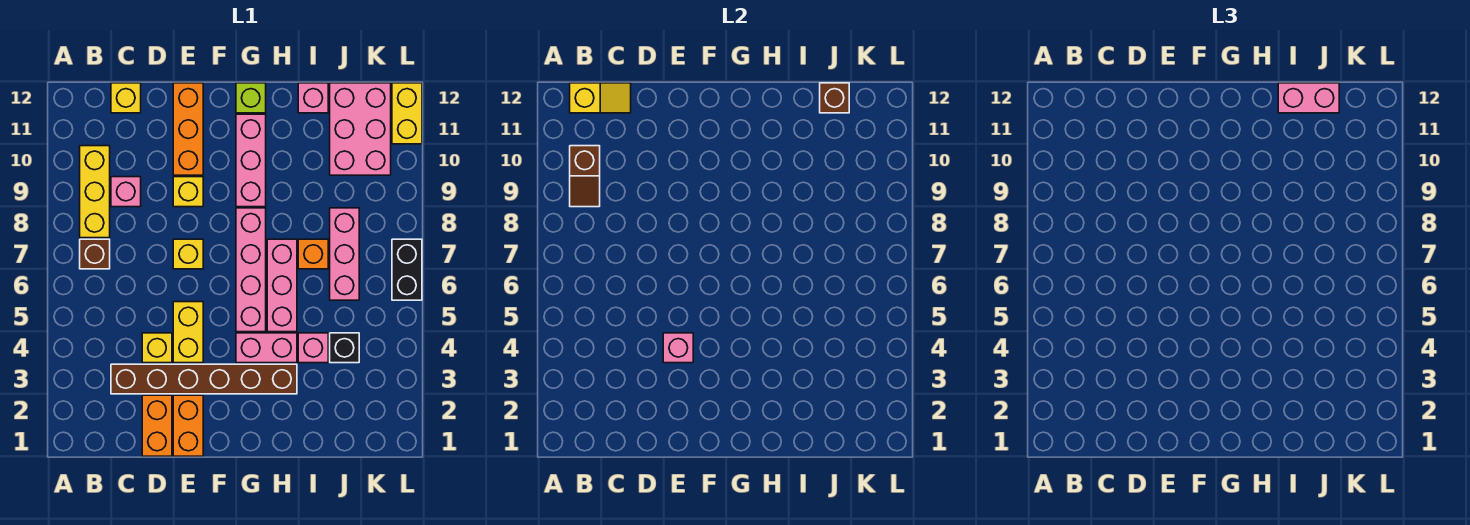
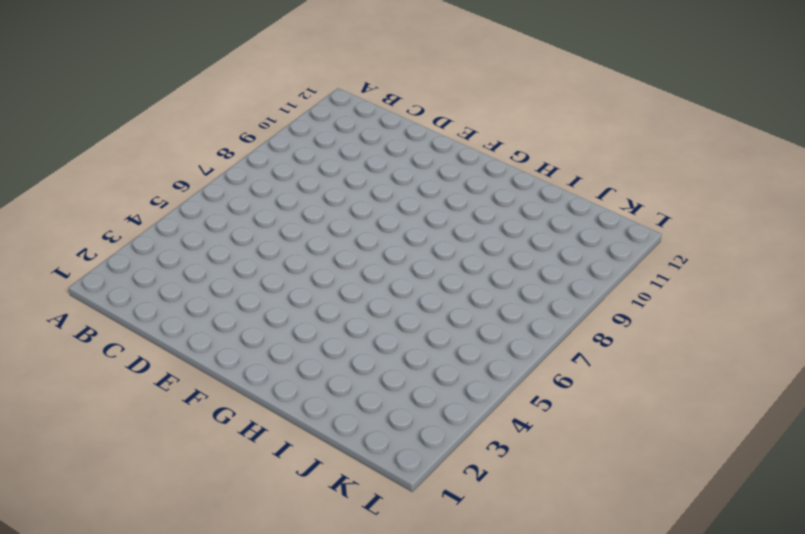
none -> brown 1x1 brick [80,239,110,269]
none -> yellow 1x3 brick [80,146,110,238]
none -> brown 1x6 brick [111,364,297,394]
none -> pink 1x1 brick [111,177,141,207]

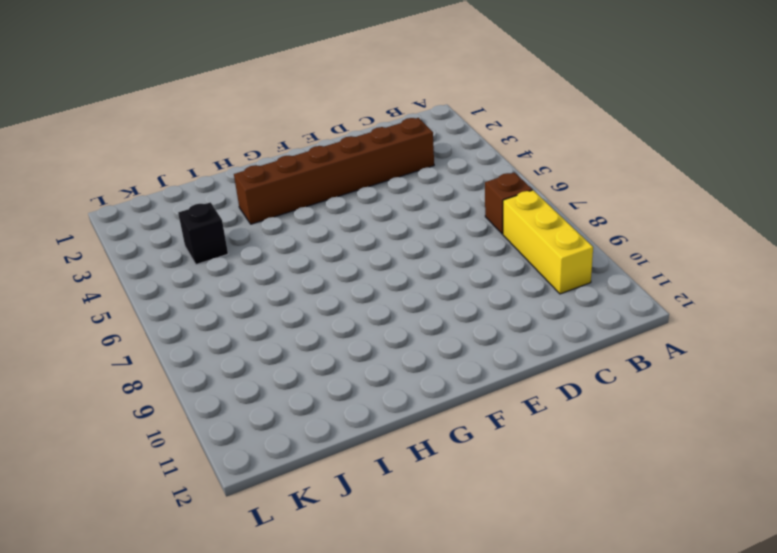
none -> pink 1x1 brick [111,177,141,207]
none -> yellow 1x1 brick [111,83,141,113]
none -> orange 1x2 brick [142,395,172,456]
none -> yellow 1x1 brick [142,333,172,363]

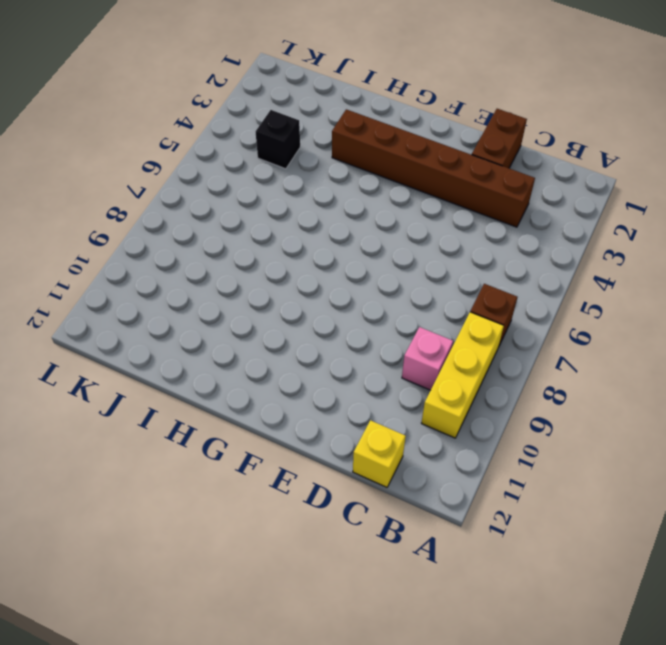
brown 1x2 brick [472,109,527,168] -> orange 1x2 brick [142,395,172,456]
none -> yellow 1x1 brick [142,333,172,363]
none -> orange 1x2 brick [173,395,203,456]
none -> yellow 1x2 brick [173,302,203,363]
none -> yellow 1x1 brick [173,239,203,269]

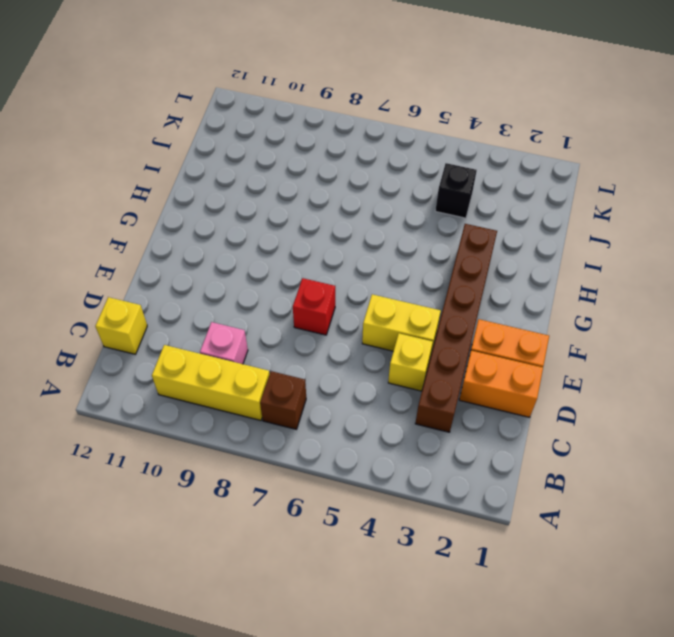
red 1x1 brick [293,278,335,335] -> yellow 1x1 brick [173,239,203,269]
none -> yellow 1x1 brick [173,177,203,207]
none -> orange 1x3 brick [173,83,203,175]
none -> pink 1x2 brick [236,333,297,363]
none -> pink 1x4 brick [236,208,266,332]

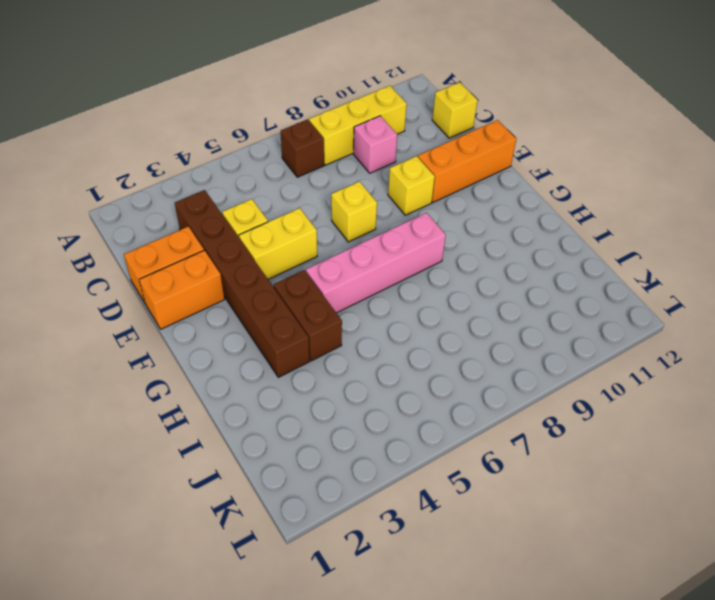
brown 1x2 brick [274,270,342,361] -> pink 1x2 brick [236,333,297,363]
none -> pink 1x3 brick [236,114,266,207]
none -> lime 1x1 brick [236,83,266,113]
none -> pink 1x3 brick [267,239,297,332]
none -> pink 1x1 brick [298,333,328,363]

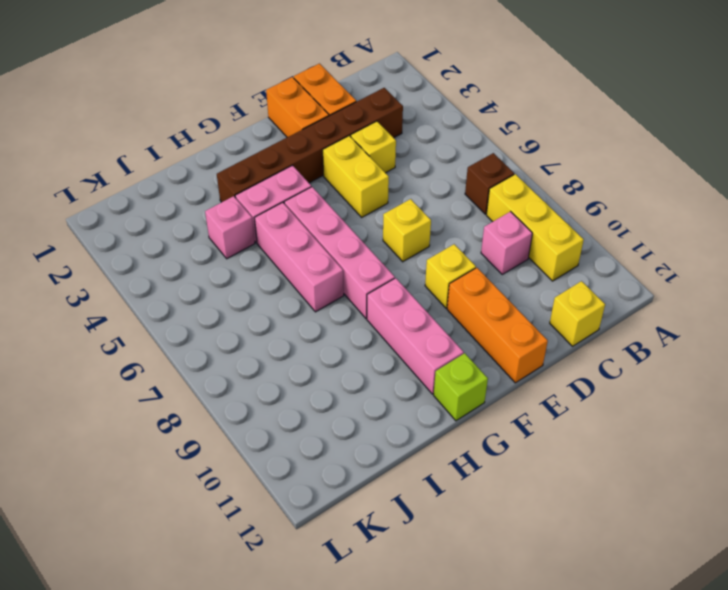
none -> orange 1x1 brick [298,239,328,269]
none -> pink 1x1 brick [298,83,328,113]
none -> black 1x1 brick [330,333,359,363]
none -> pink 1x3 brick [330,208,359,300]

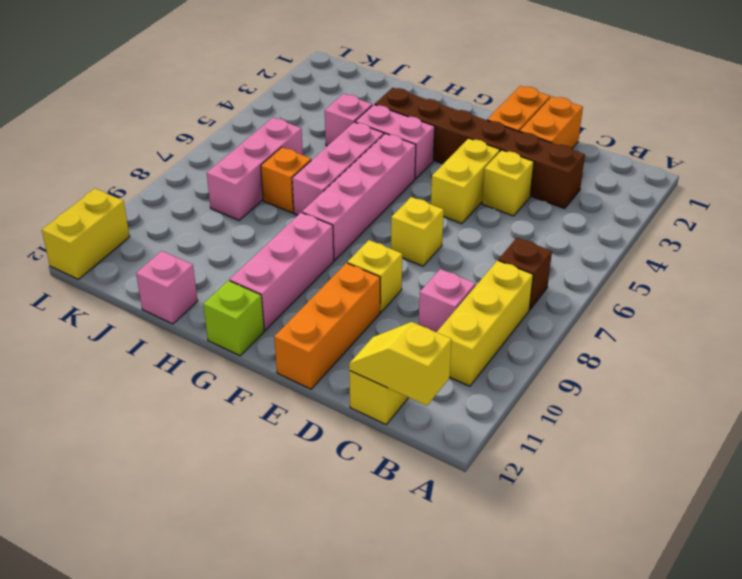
none -> black 1x1 brick [330,333,359,363]
none -> pink 2x3 brick [330,83,391,175]
none -> black 1x2 brick [392,239,422,300]
none -> brown 1x2 slope [570,146,600,207]

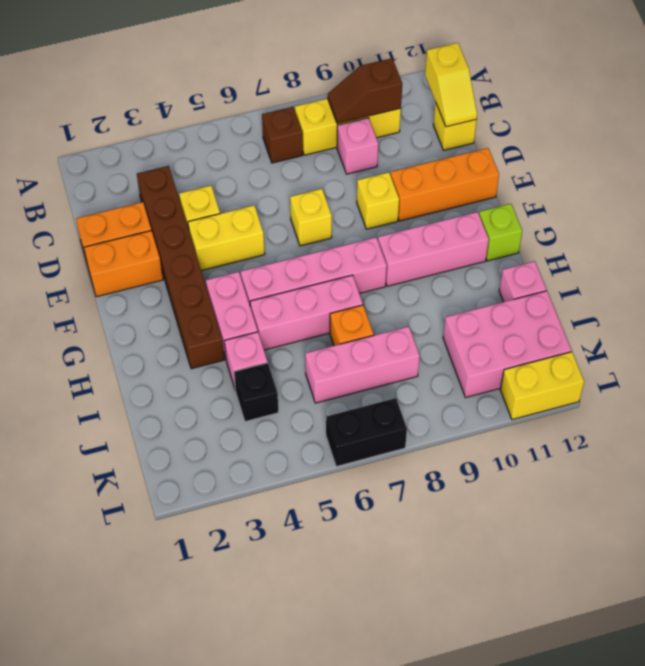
none -> pink 1x1 brick [663,333,693,363]
none -> brown 1x1 brick [820,83,849,113]
none -> pink 1x2 brick [1278,83,1339,113]

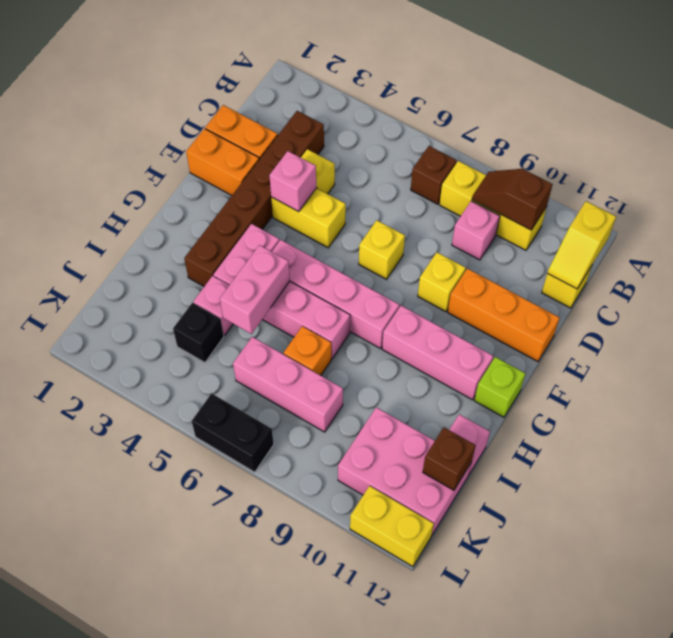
pink 1x2 brick [220,245,290,334] -> pink 1x2 brick moved to [1278,83,1339,113]

